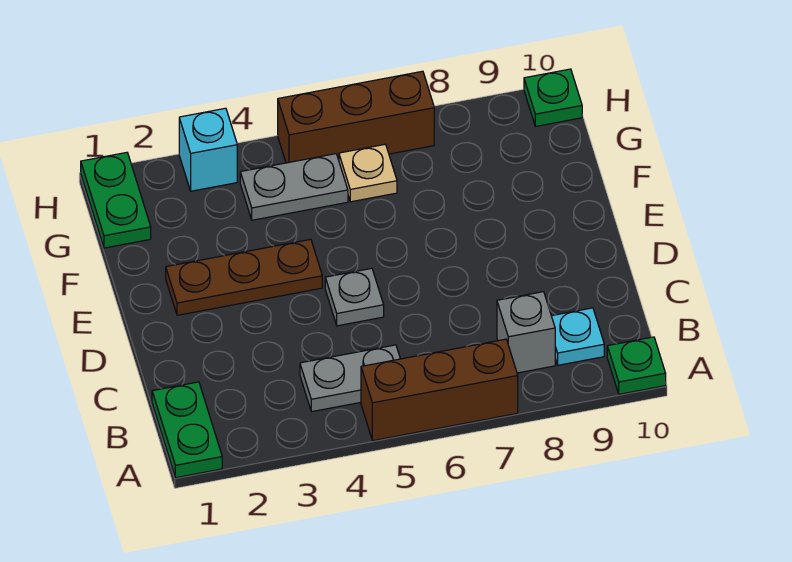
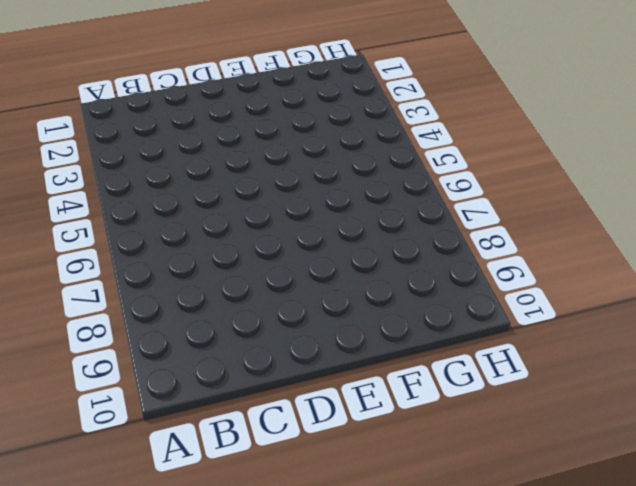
none -> green 1x2 plate [152,382,222,478]
none -> brown 1x3 brick [361,339,518,441]
none -> green 1x1 plate [607,337,666,394]

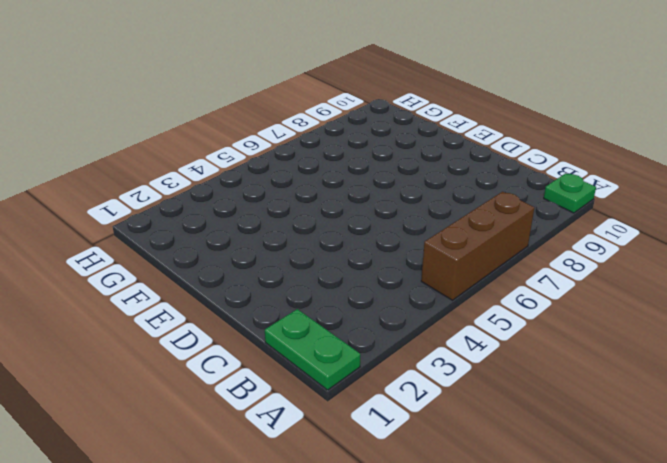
none -> grey 1x2 plate [300,345,400,412]
none -> grey 1x1 brick [497,292,555,373]
none -> cyan 1x1 plate [552,308,604,365]

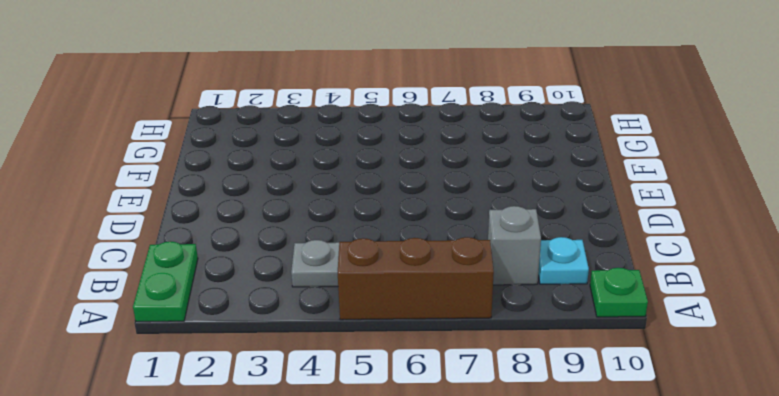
none -> grey 1x1 plate [325,268,384,326]
none -> brown 1x3 plate [166,239,322,315]
none -> green 1x2 plate [81,152,151,248]

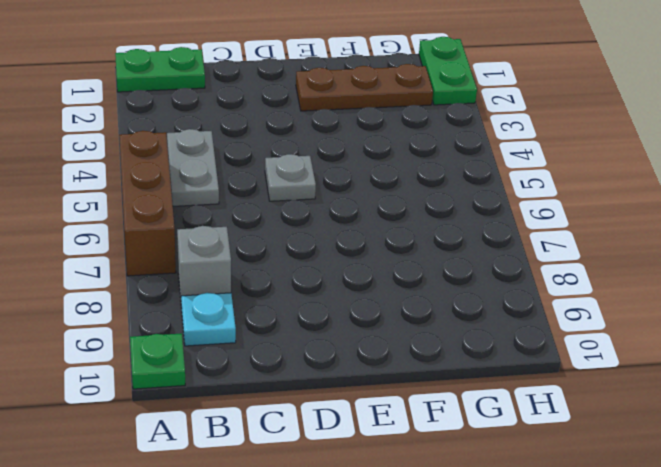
brown 1x3 plate [296,64,433,111] -> brown 1x3 plate turned to [166,239,322,315]
green 1x2 plate [419,37,477,105] -> green 1x2 plate turned to [81,152,151,248]
none -> grey 1x2 plate [240,154,348,220]
none -> tan 1x1 plate [339,144,397,202]
none -> cyan 1x1 brick [179,108,237,191]

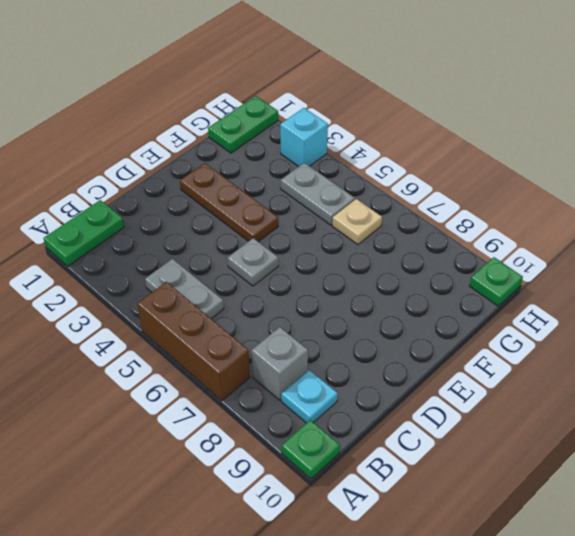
none -> brown 1x3 brick [278,71,434,163]

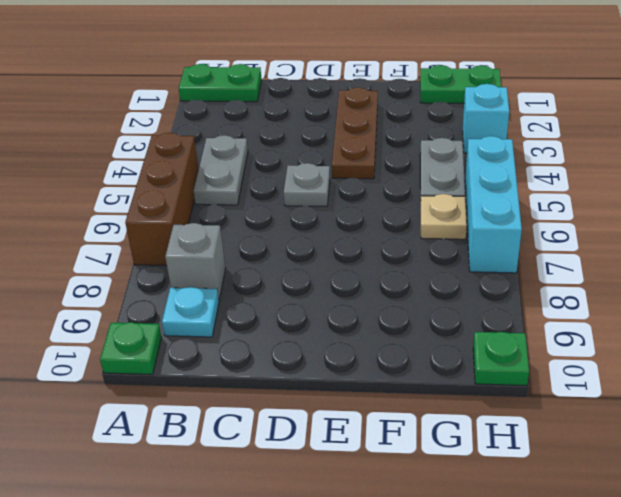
cyan 1x3 brick [465,136,522,273] -> brown 1x3 brick [278,71,434,163]

